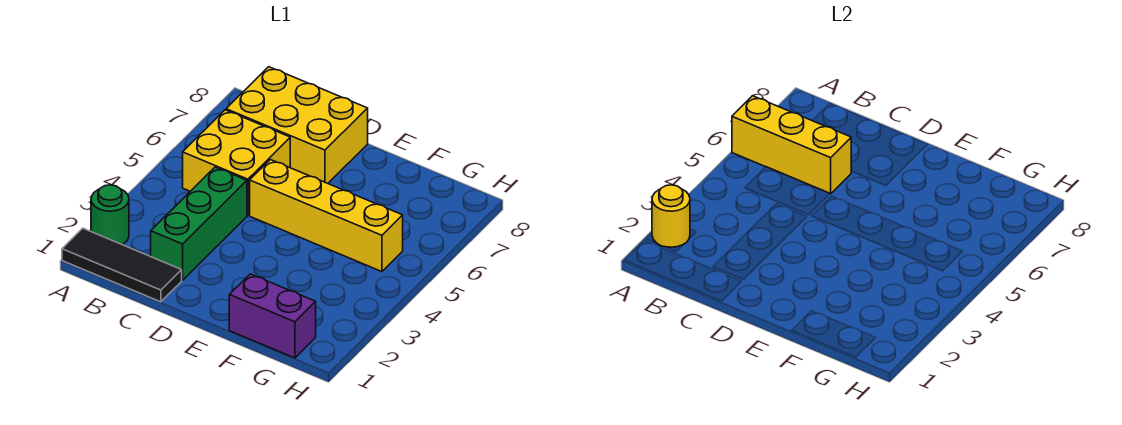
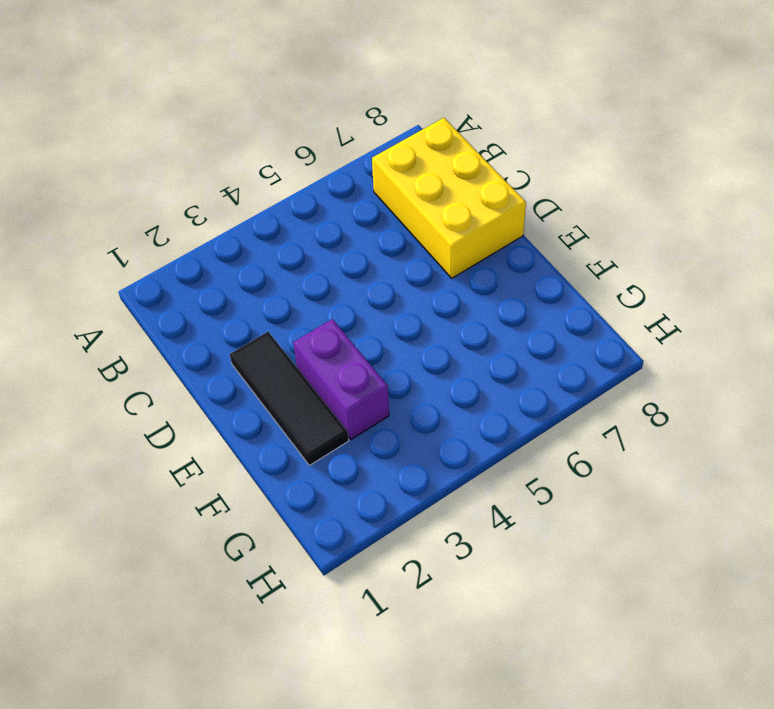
black 1x3 tile [230,332,349,465] -> black 1x3 tile moved to [62,228,182,302]
purple 1x2 brick [293,319,389,439] -> purple 1x2 brick moved to [229,274,316,358]
none -> green 1x1 round brick [91,185,129,245]
none -> yellow 2x2 brick [183,110,290,215]

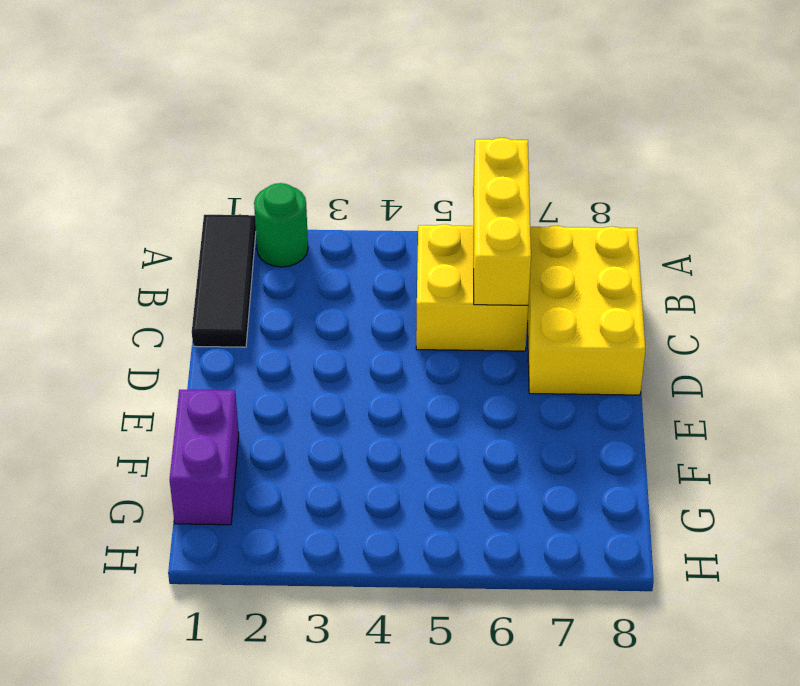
none -> green 1x3 brick [151,167,247,280]
none -> yellow 1x4 brick [250,160,403,272]

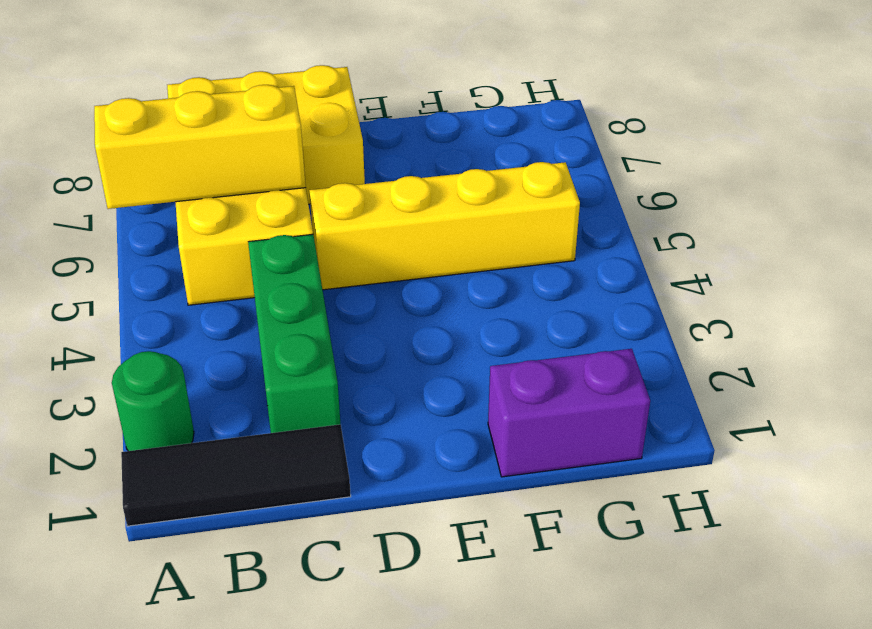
none -> yellow 1x1 round brick [652,185,690,247]

